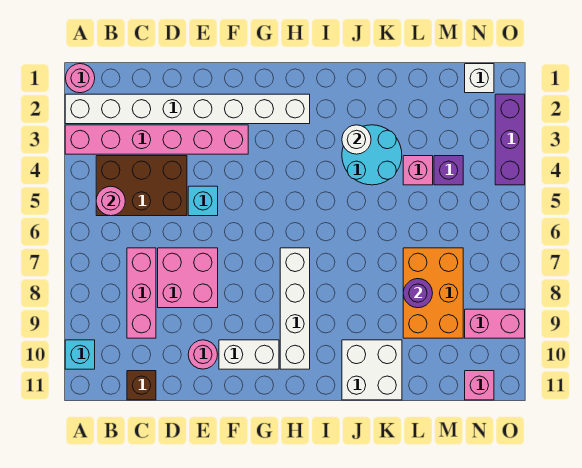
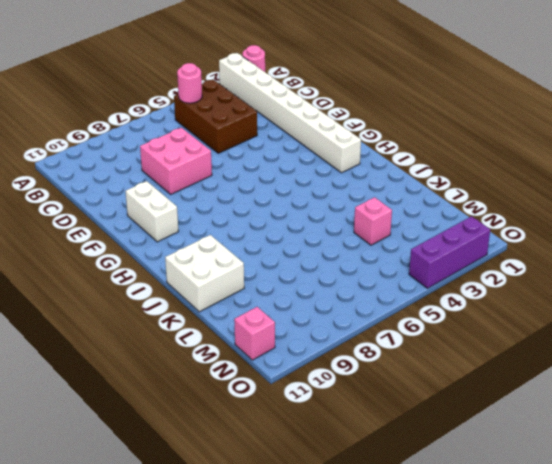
none -> pink 1x6 brick [65,125,248,154]
none -> cyan 1x1 brick [65,340,95,369]
none -> pink 1x3 brick [127,248,156,338]

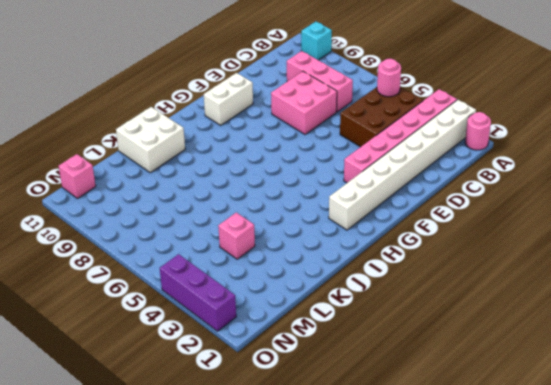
none -> brown 1x1 brick [127,371,156,400]
none -> cyan 1x1 brick [188,186,218,216]
none -> pink 1x1 round brick [188,340,218,369]

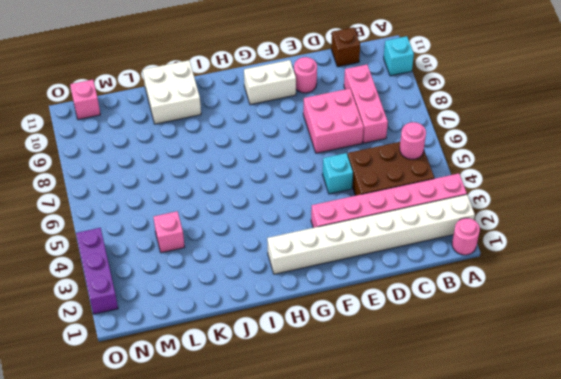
none -> white 1x4 brick [280,248,310,369]
none -> cyan 2x2 round brick [342,125,402,185]
none -> orange 2x3 brick [403,248,463,338]

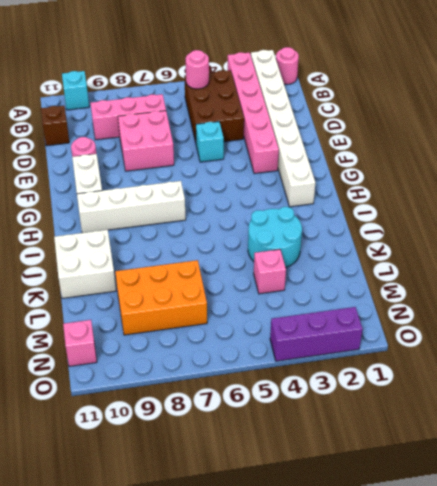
none -> purple 1x1 brick [434,156,463,185]
none -> white 1x1 brick [465,64,494,93]
none -> pink 1x2 brick [465,309,525,338]

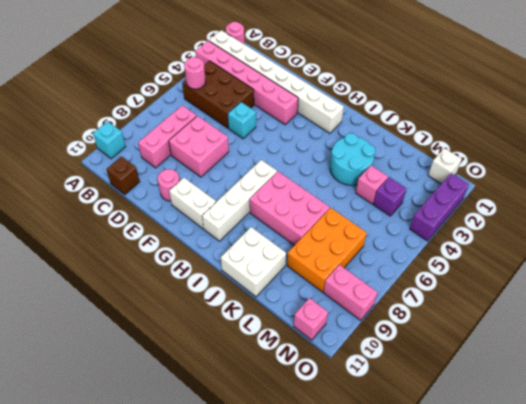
pink 2x3 brick [250,172,330,245] -> none
none -> white 1x1 round brick [342,125,371,154]
none -> purple 1x1 round brick [403,279,433,308]

